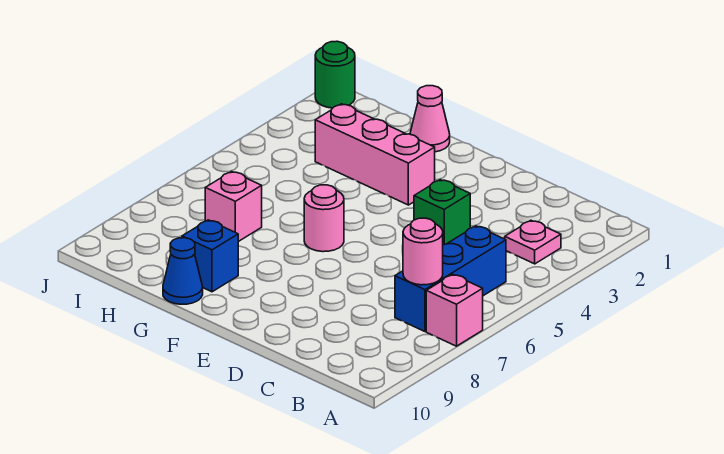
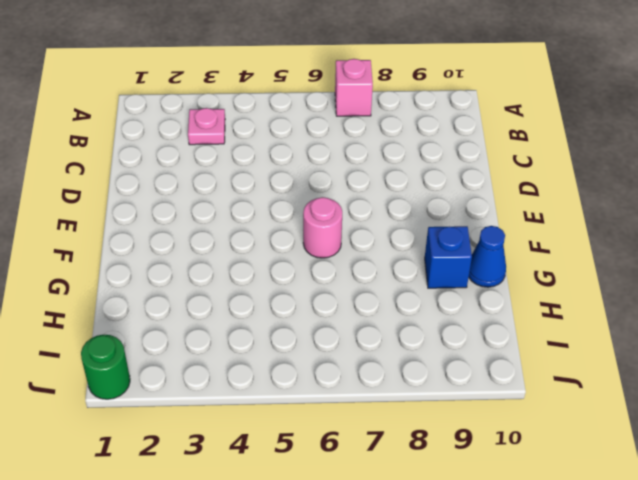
none -> blue 1x3 brick [395,226,506,331]
none -> green 1x1 brick [414,180,470,245]
none -> pink 1x3 brick [315,104,435,205]

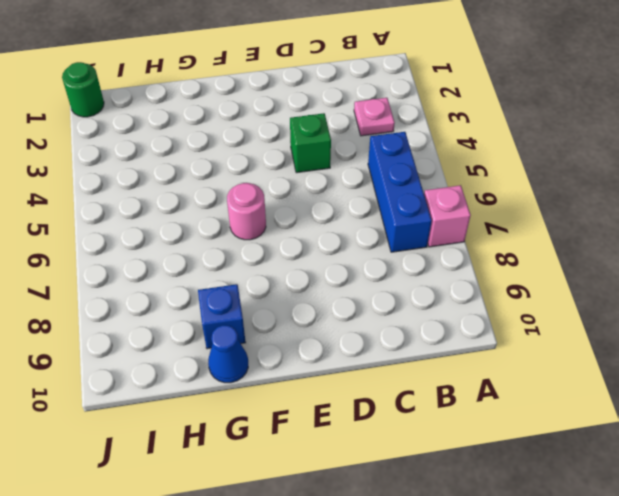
none -> pink 1x3 brick [315,104,435,205]
none -> pink 1x1 cone [410,86,450,152]
none -> pink 1x1 brick [205,171,262,242]

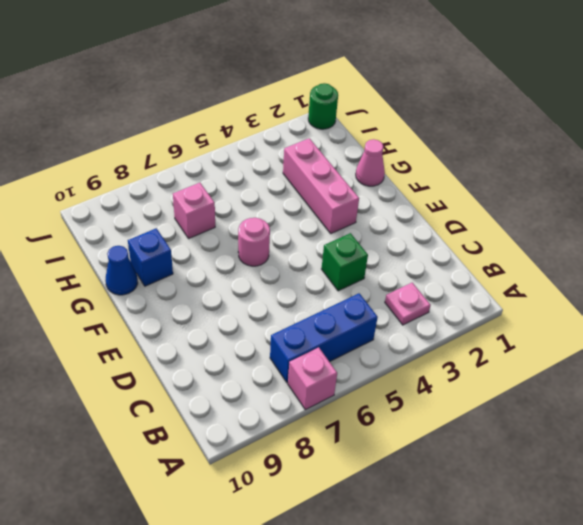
none -> pink 1x1 round brick [403,218,443,285]

